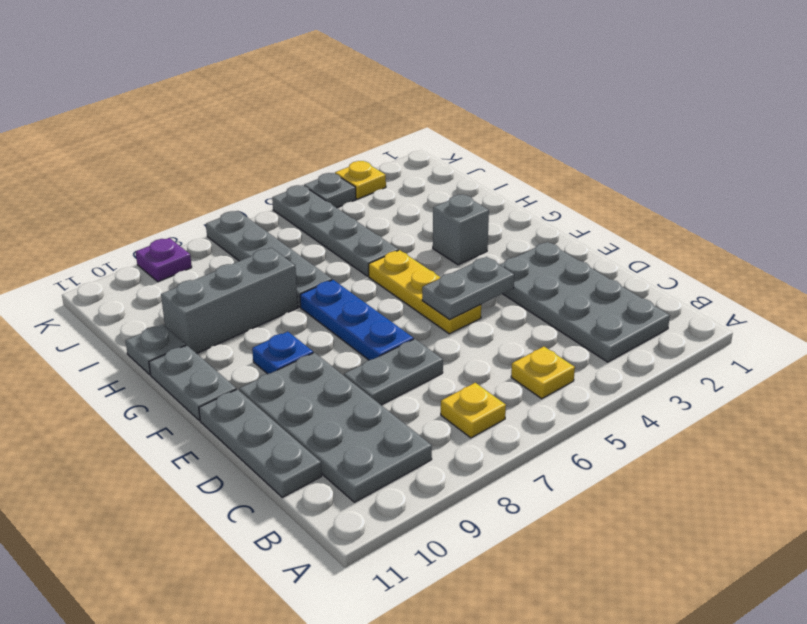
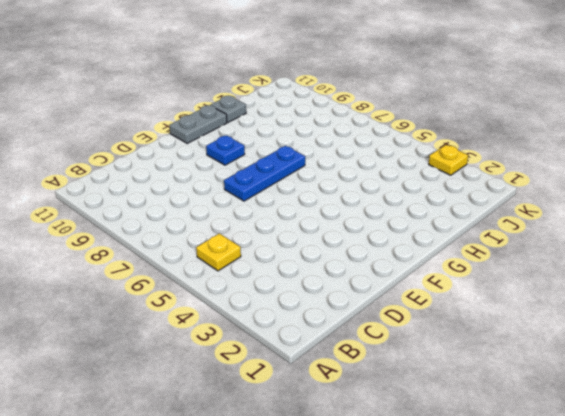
none -> grey 2x4 plate [499,242,670,362]
none -> yellow 1x1 plate [441,383,506,438]
none -> grey 2x4 plate [239,353,432,502]

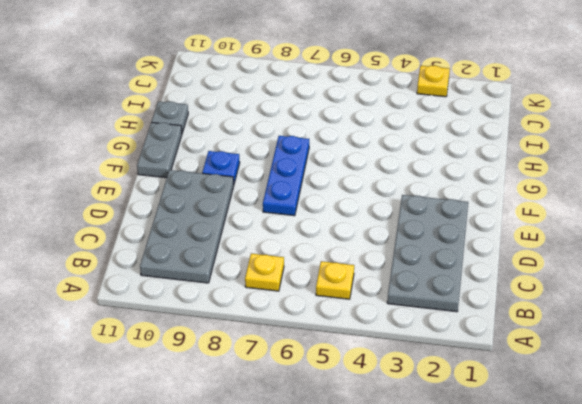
none -> grey 1x3 plate [199,389,322,497]
none -> grey 1x2 plate [344,339,443,405]
none -> yellow 1x3 plate [369,250,481,334]

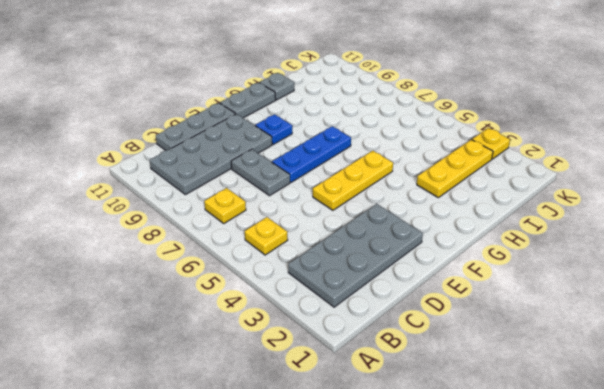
yellow 1x3 plate [417,140,493,198] -> none
none -> grey 1x1 brick [433,194,489,265]
none -> grey 1x4 plate [272,185,398,276]
none -> grey 1x4 plate [206,211,332,307]

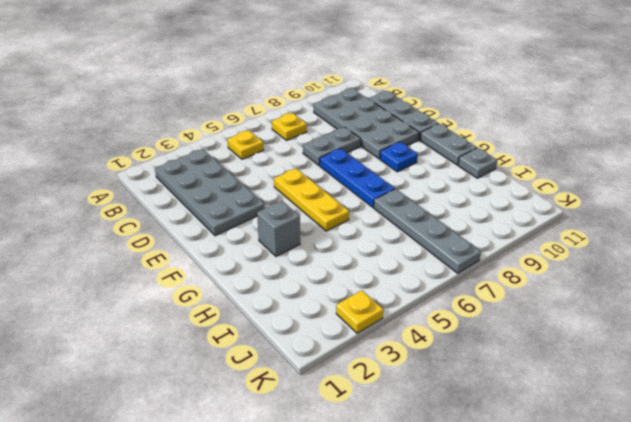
none -> grey 1x4 plate [272,185,398,276]
none -> grey 1x3 brick [161,248,298,353]
none -> grey 1x1 plate [304,173,356,208]

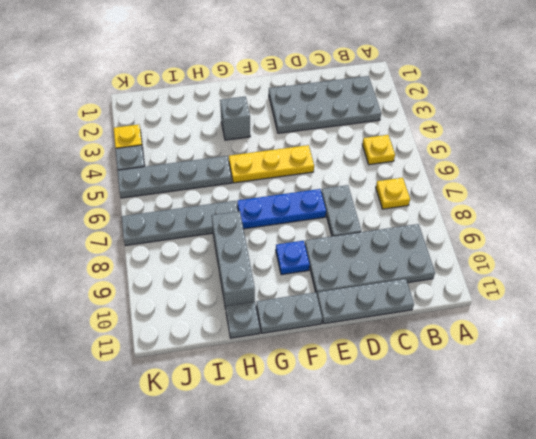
none -> purple 1x1 plate [136,238,192,282]
none -> grey 1x2 plate [422,257,514,320]

